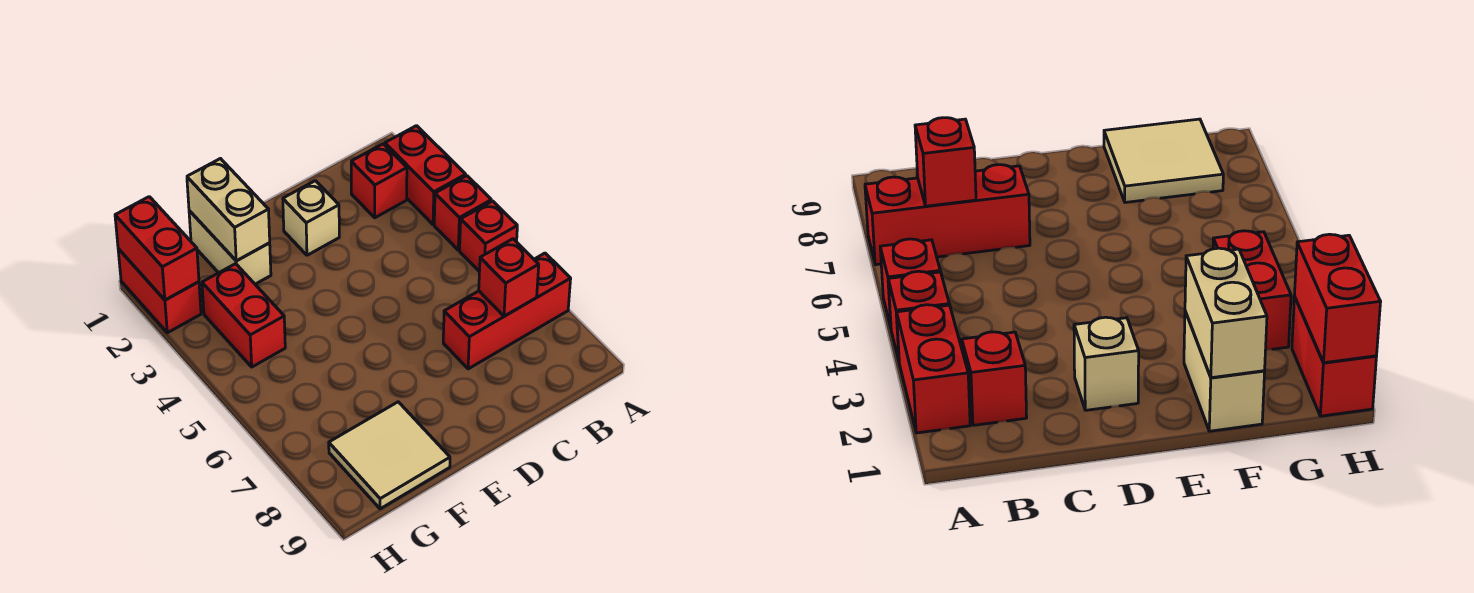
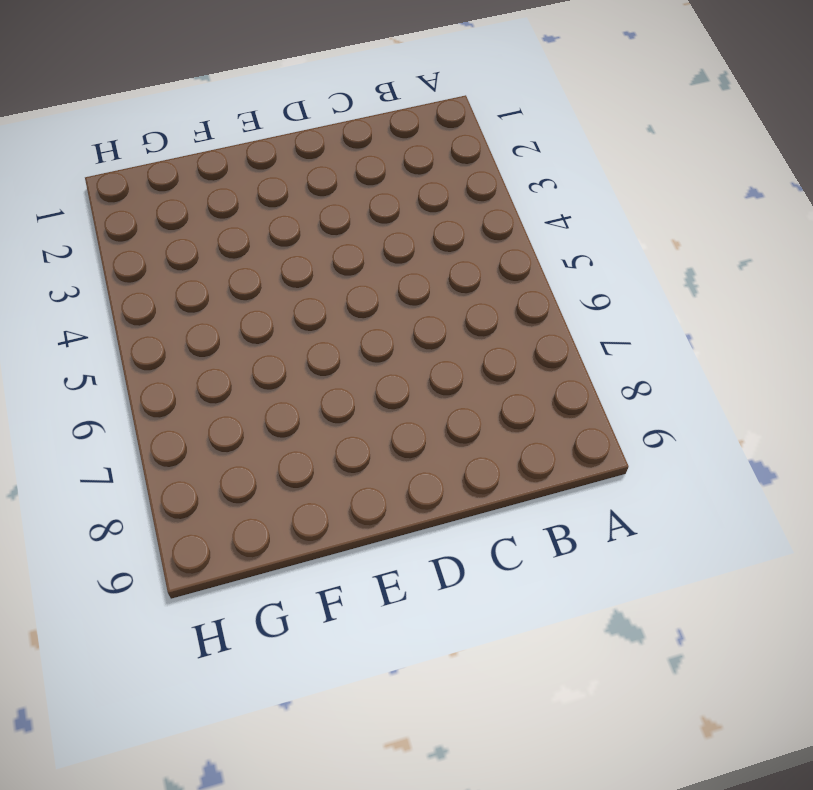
none -> red 1x2 brick [385,126,466,225]
none -> red 1x1 brick [434,176,491,250]
none -> red 1x1 brick [460,201,517,272]

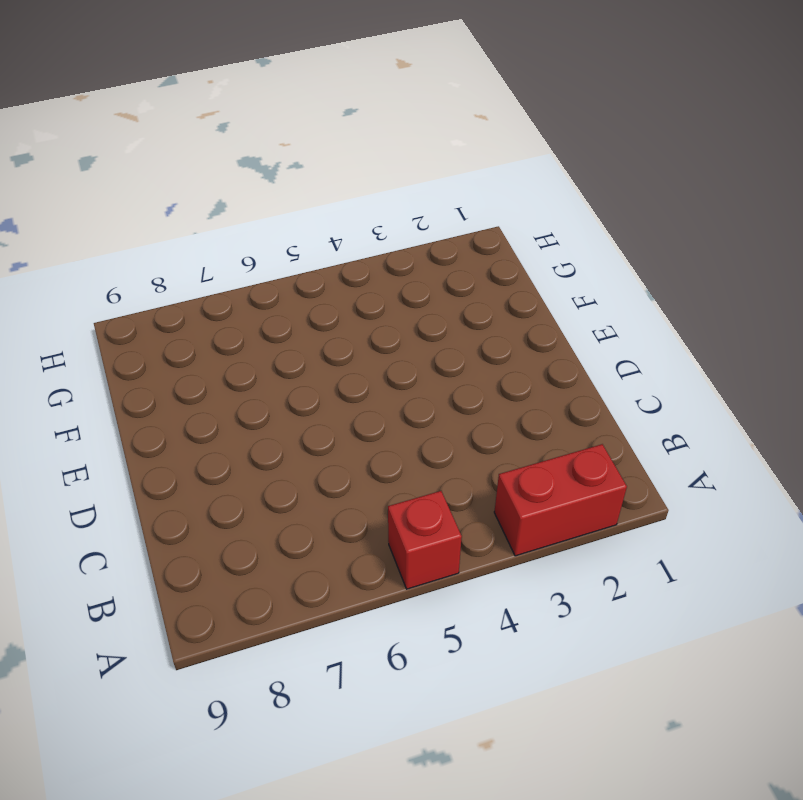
none -> red 1x1 brick [434,176,491,250]
none -> red 1x3 brick [443,253,571,369]
none -> red 1x1 brick [351,144,407,218]

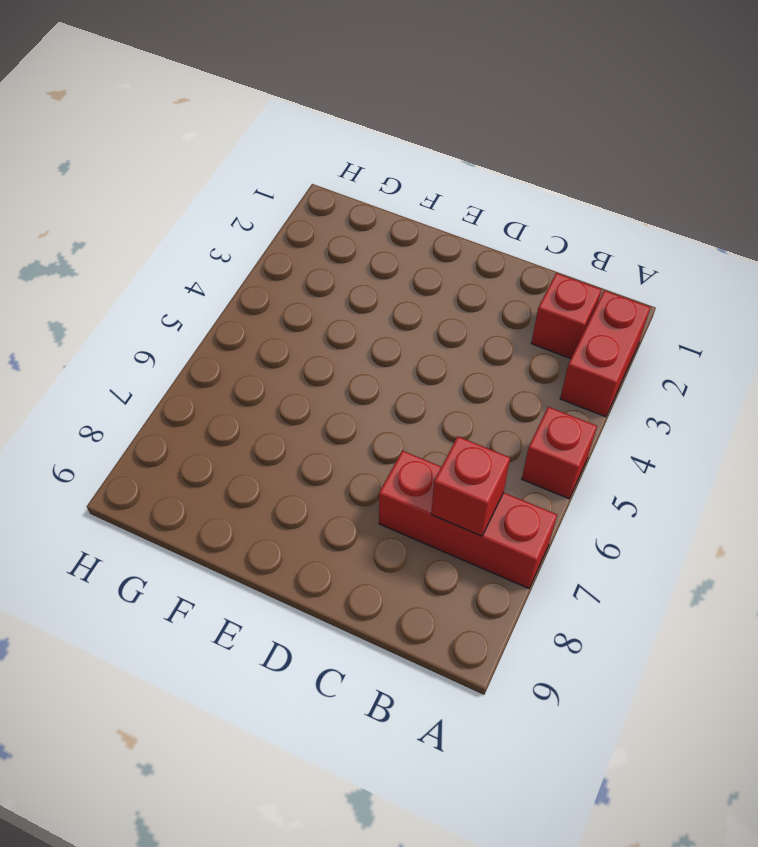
none -> red 1x1 brick [434,176,491,250]
none -> tan 1x1 brick [283,181,339,255]
none -> tan 1x2 brick [189,211,271,284]

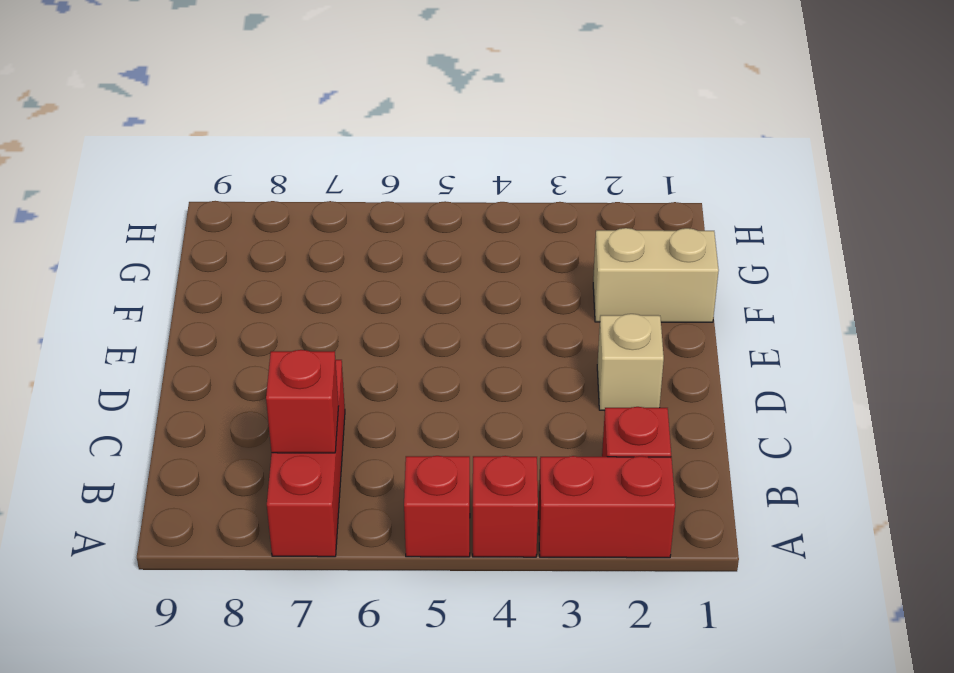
none -> tan 2x2 tile [329,402,450,509]
none -> red 1x2 brick [202,264,285,367]
none -> red 1x2 brick [118,249,201,333]

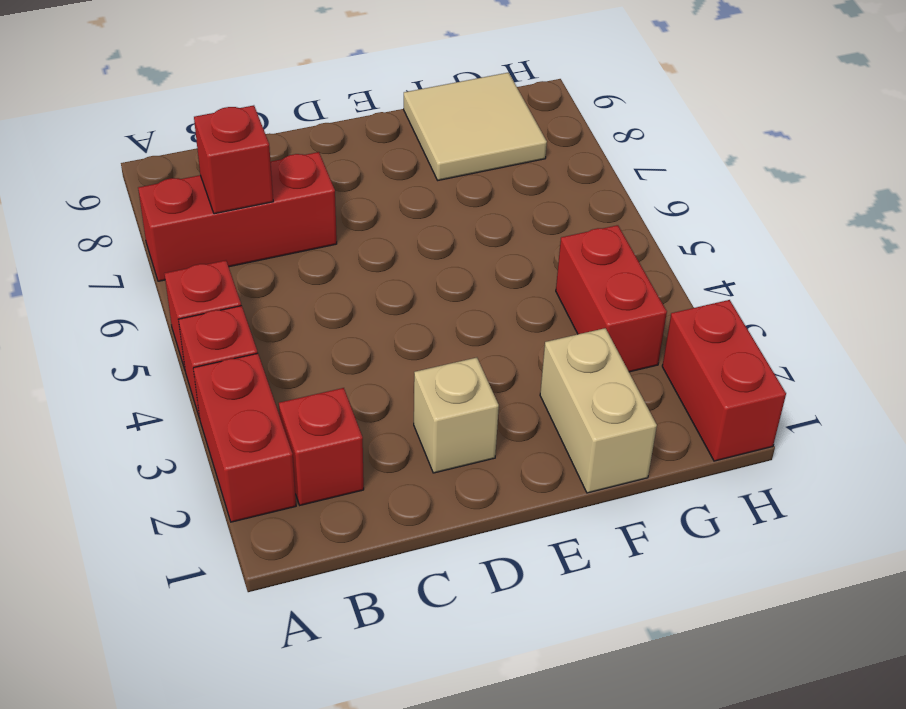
none -> tan 1x2 brick [187,159,270,261]
none -> red 1x2 brick [115,197,199,300]

